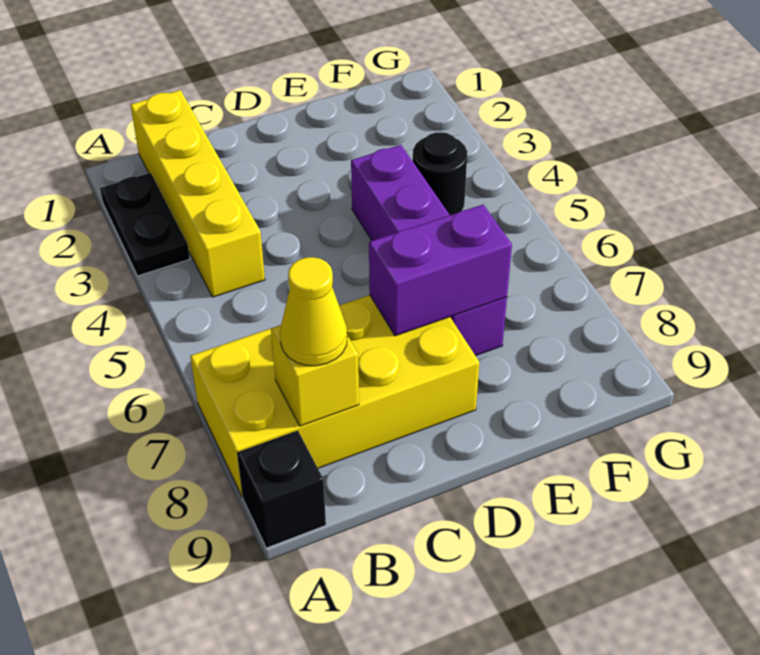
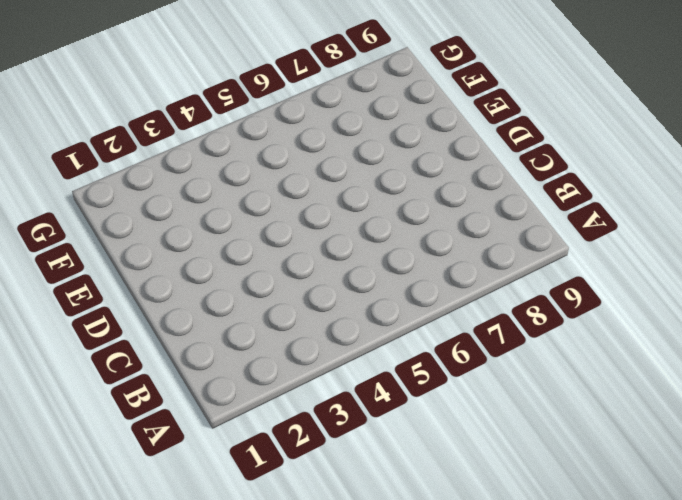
none -> black 1x2 plate [100,173,190,276]
none -> yellow 2x4 brick [190,295,479,496]

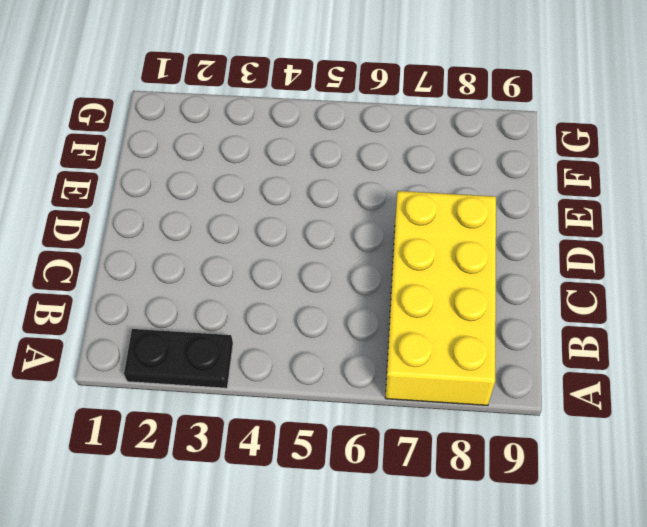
none -> black 1x1 brick [237,430,326,548]
none -> yellow 1x4 brick [130,90,265,297]

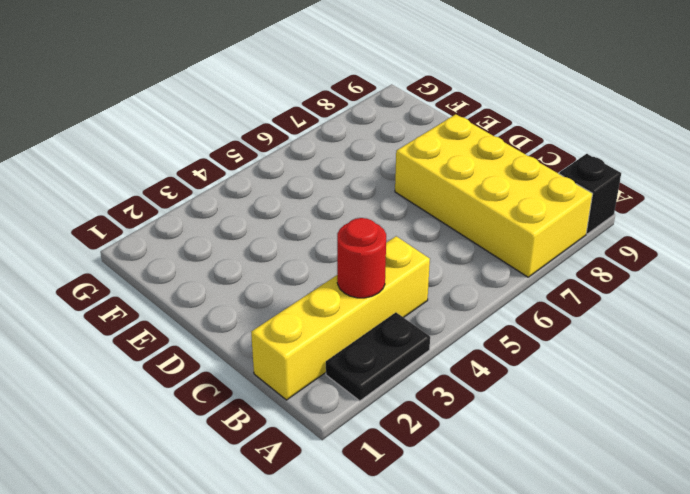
red 1x1 round brick [337,218,386,298] -> none
none -> purple 1x4 brick [351,145,507,356]
none -> black 1x1 round brick [413,132,467,215]

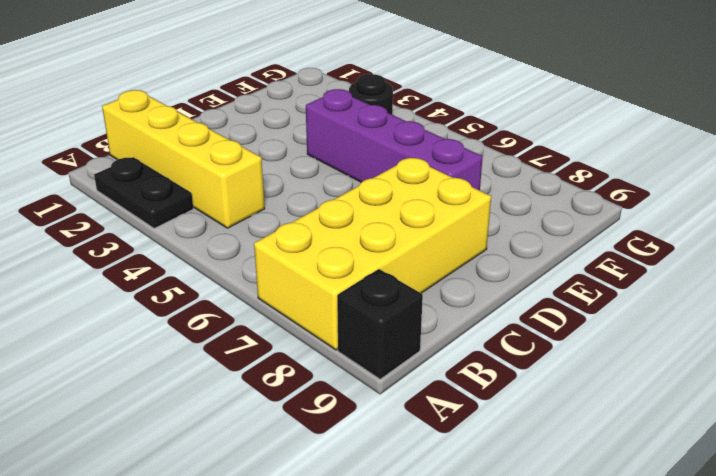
none -> yellow 1x1 brick [271,325,359,426]
none -> purple 1x2 brick [369,205,512,336]

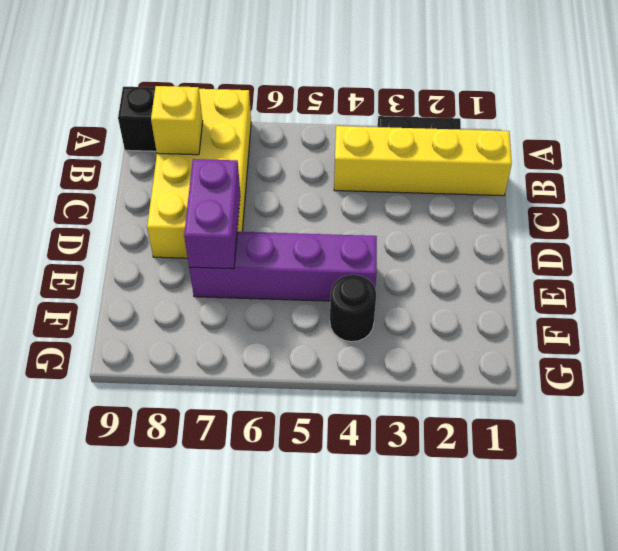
none -> yellow 1x1 cone [280,257,347,366]

